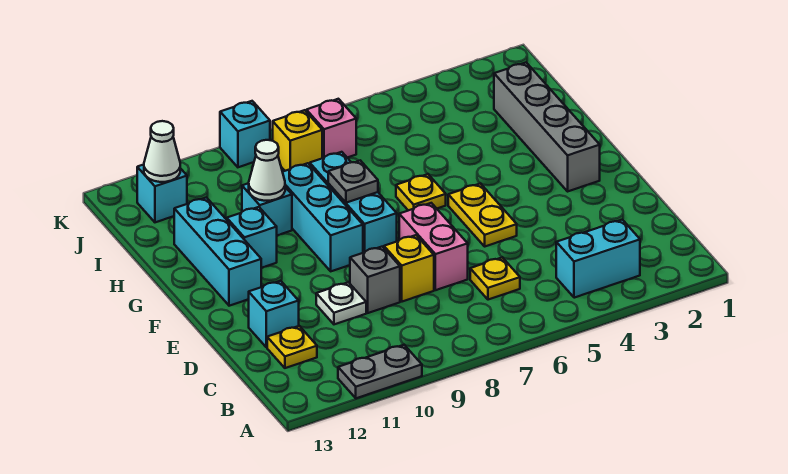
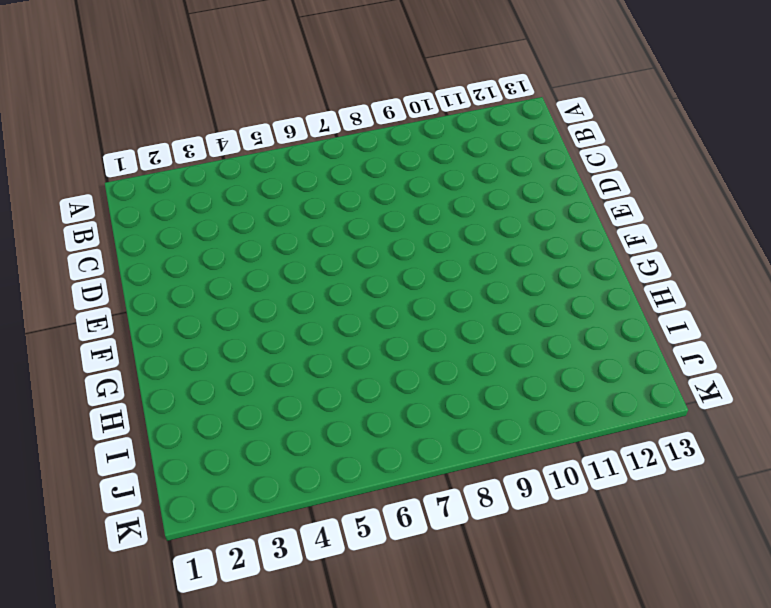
none -> grey 1x2 plate [338,345,422,398]
none -> cyan 1x2 brick [556,220,640,298]
none -> yellow 1x1 plate [470,257,520,300]

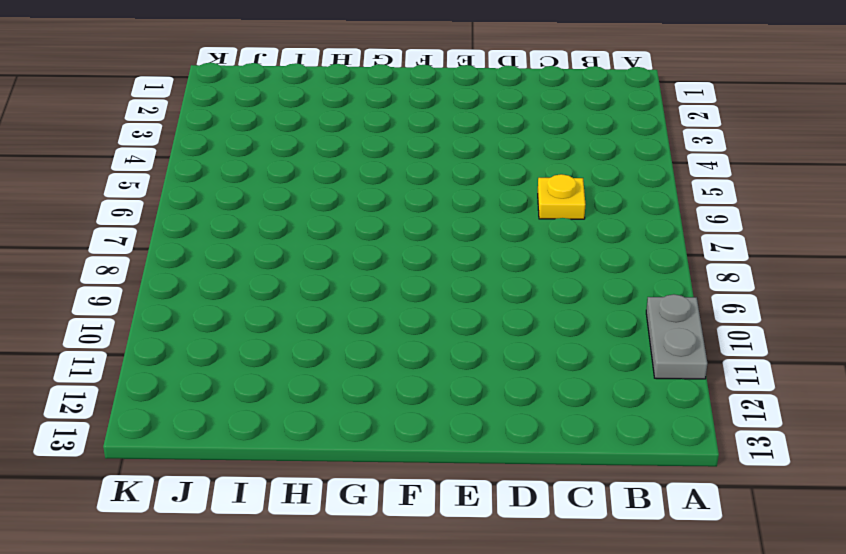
none -> cyan 1x2 brick [556,220,640,298]
none -> yellow 1x1 plate [267,326,317,368]
none -> pink 1x2 brick [399,203,468,290]

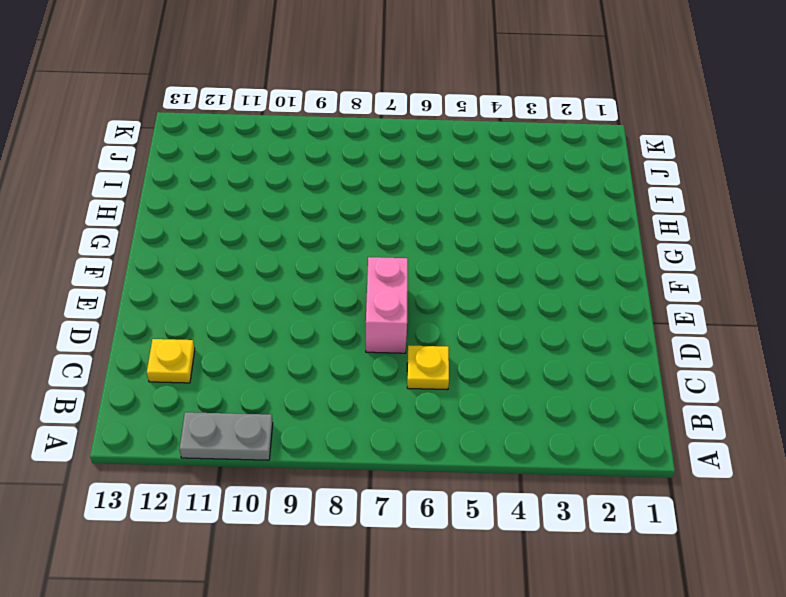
none -> cyan 1x2 brick [556,220,640,298]
none -> yellow 1x1 brick [384,235,434,302]
none -> grey 1x1 brick [350,247,400,313]

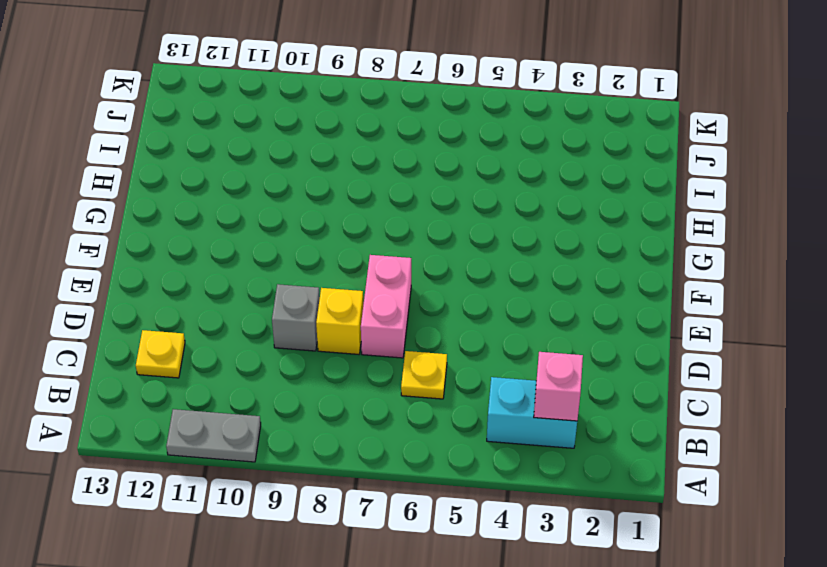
pink 1x1 brick [534,352,583,421] -> pink 1x1 brick moved to [306,99,356,158]
none -> white 1x1 plate [316,282,366,324]
none -> cyan 1x1 brick [248,281,299,347]
none -> yellow 1x2 plate [448,183,517,246]

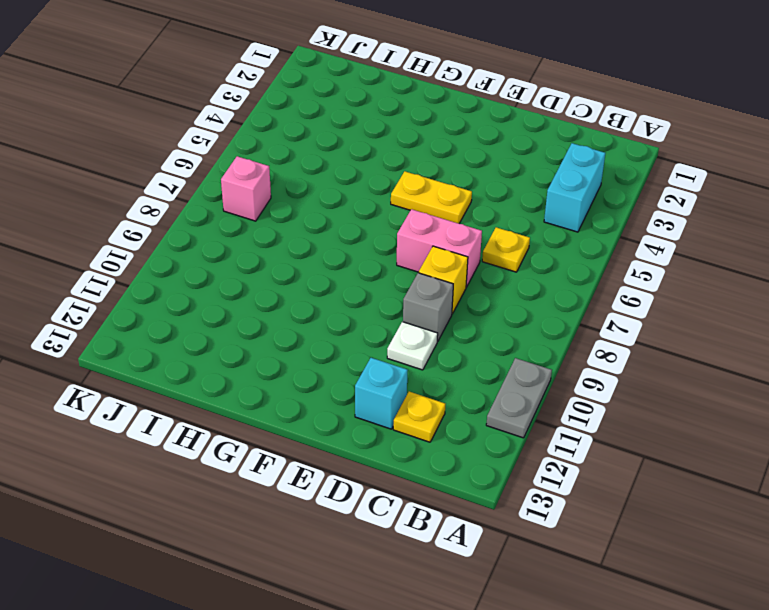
none -> grey 1x4 brick [494,63,600,191]
none -> cyan 1x3 brick [310,152,397,253]
none -> cyan 1x3 brick [283,163,363,271]

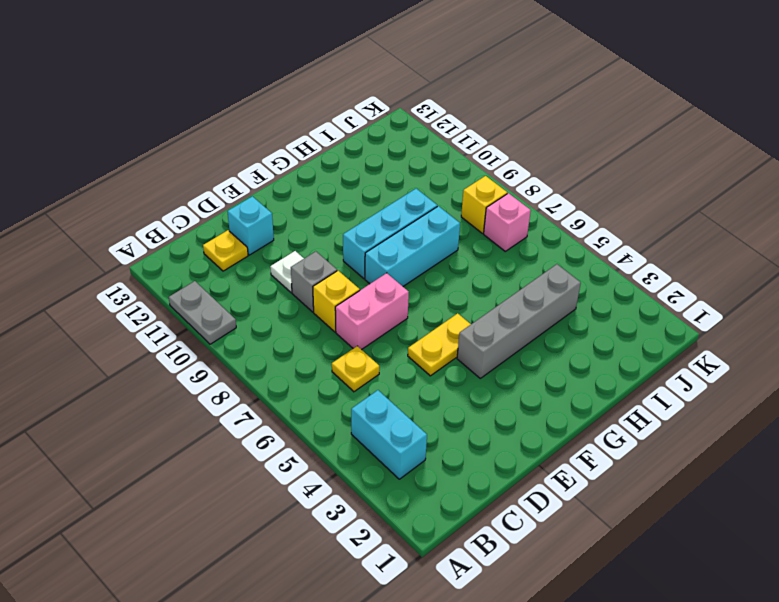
grey 1x4 brick [457,264,581,378] -> grey 1x4 brick moved to [494,63,600,191]
none -> cyan 1x3 brick [174,198,261,306]
none -> yellow 1x1 plate [396,174,446,211]
none -> cyan 1x1 brick [227,207,277,268]

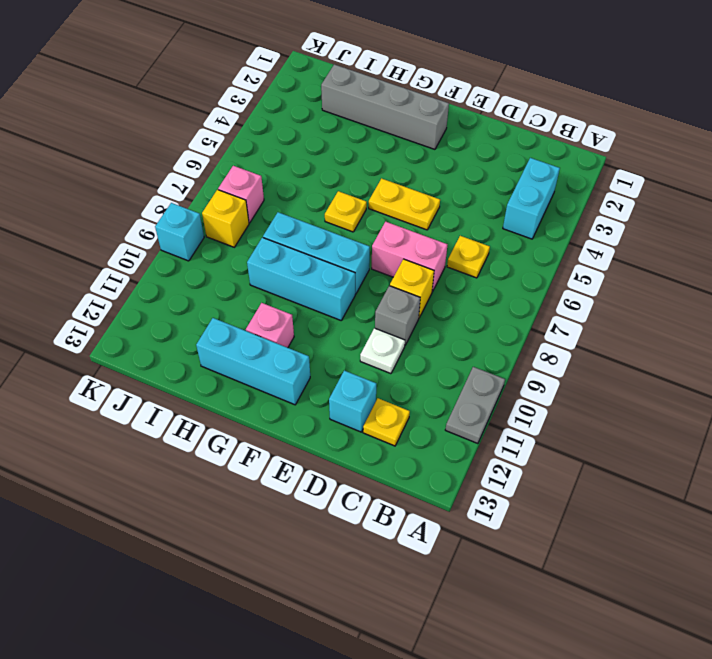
pink 1x1 brick [246,303,294,348] -> cyan 1x1 brick [227,207,277,268]
none -> cyan 1x1 brick [242,183,292,235]
none -> cyan 1x1 brick [137,165,187,222]
none -> grey 1x1 plate [328,160,378,203]

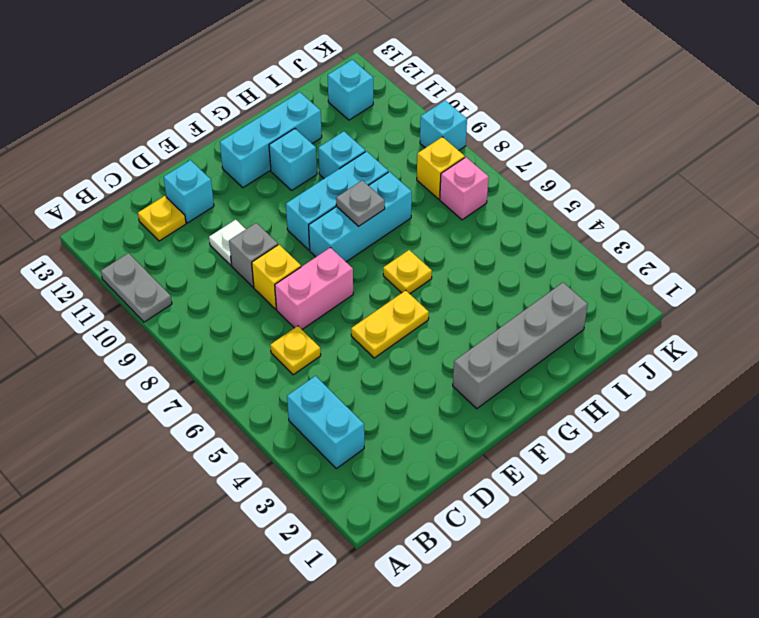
none -> white 1x1 cone [249,140,285,201]
none -> white 1x1 cone [144,121,180,182]

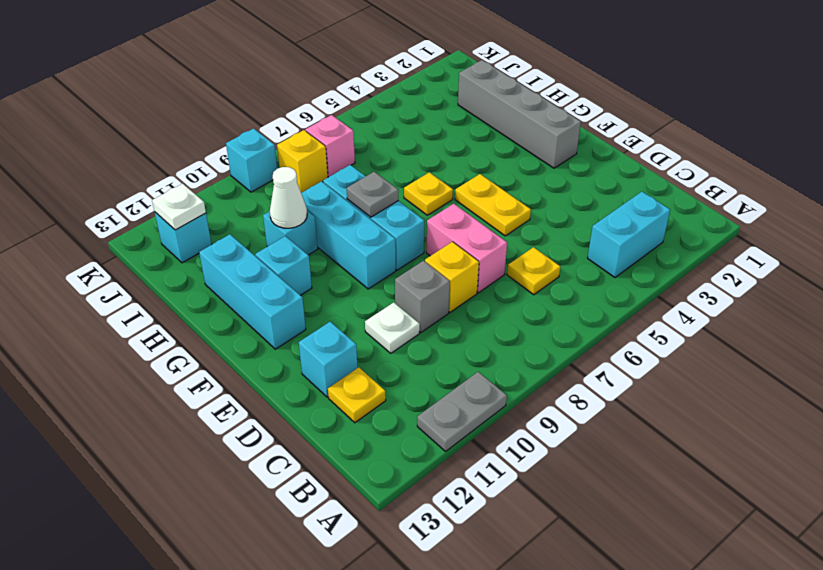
white 1x1 plate [152,184,206,230] -> white 1x1 cone [144,121,180,182]

